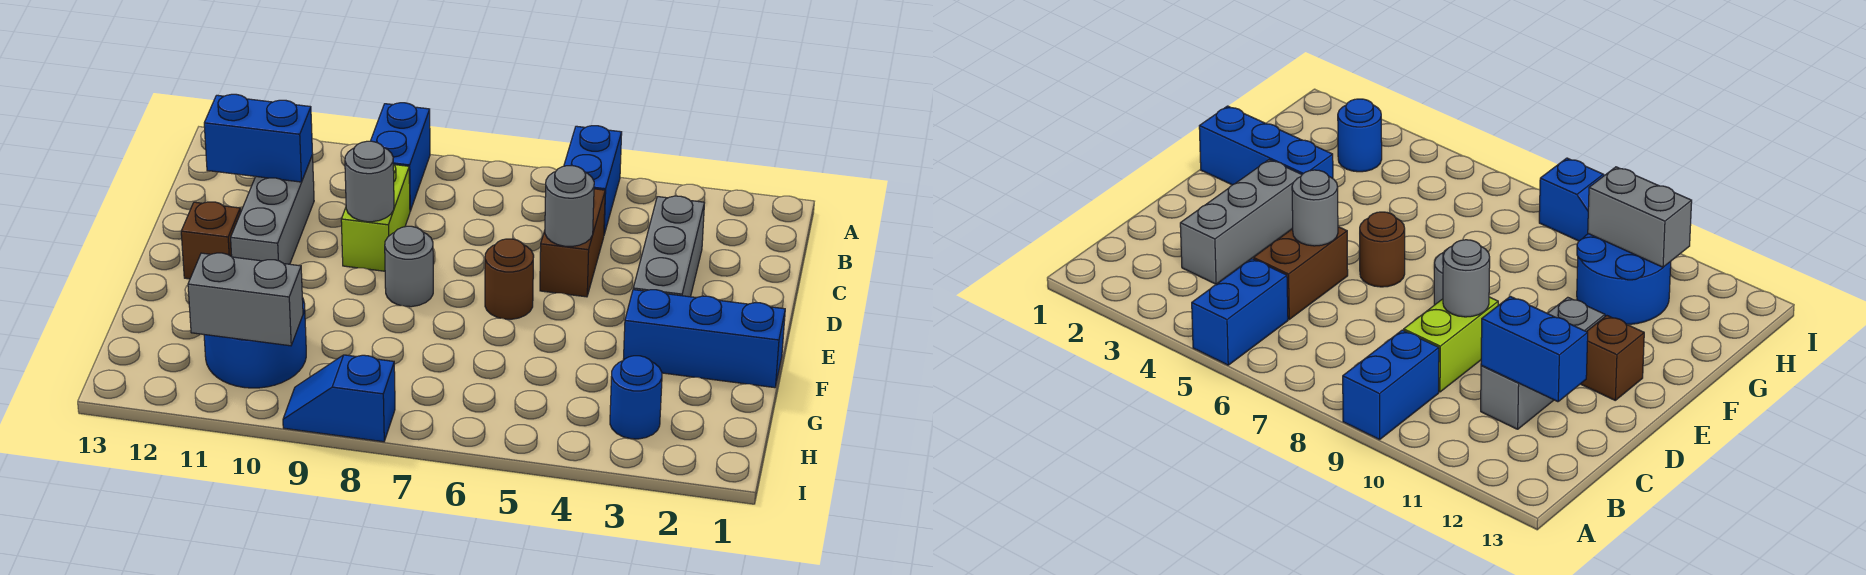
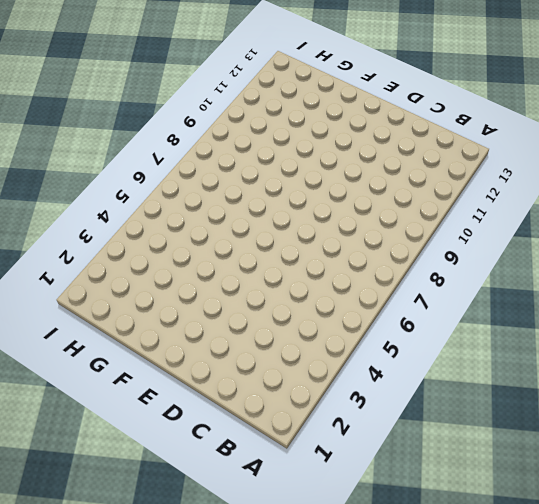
none -> blue 1x2 brick [564,126,622,234]
none -> blue 1x2 brick [371,103,430,211]
none -> grey 1x3 brick [633,196,704,297]

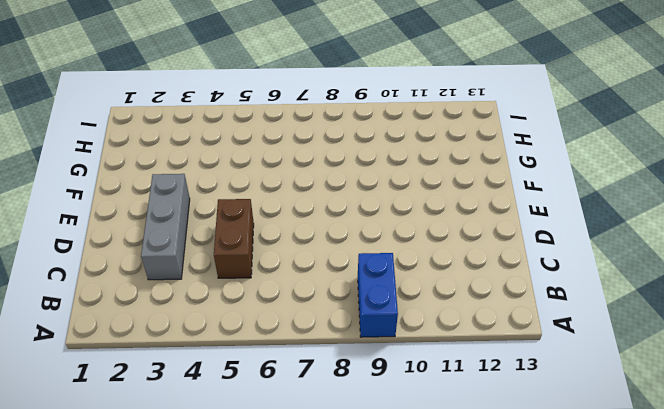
none -> blue 1x2 brick [564,126,622,234]
none -> lime 1x2 brick [341,164,410,271]
none -> grey 1x3 brick [231,155,314,264]

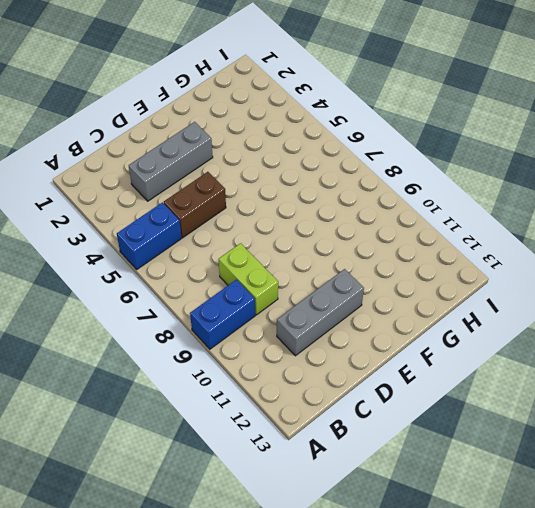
lime 1x2 brick [219,243,278,315] -> lime 1x2 brick turned to [341,164,410,271]
none -> brown 1x1 round brick [485,239,534,319]
none -> grey 1x1 round brick [385,226,433,307]
none -> brown 1x1 brick [181,202,240,279]

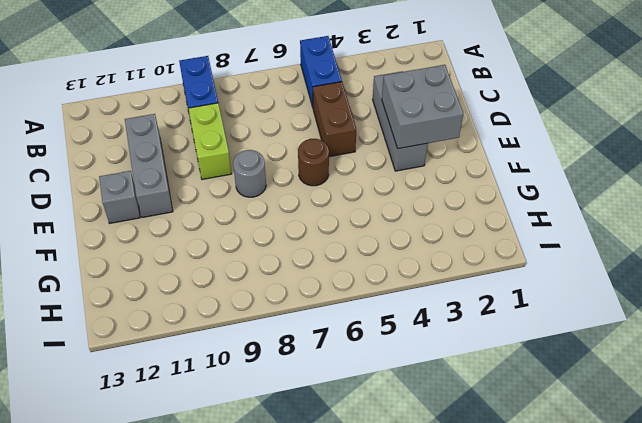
grey 2x2 brick [382,65,463,149] -> none
grey 1x1 brick [99,171,140,224] -> brown 1x1 brick [181,202,240,279]
none -> blue 1x3 brick [623,290,785,388]
none -> blue 2x2 round brick [204,298,306,388]
none -> blue 1x1 round brick [610,356,662,439]

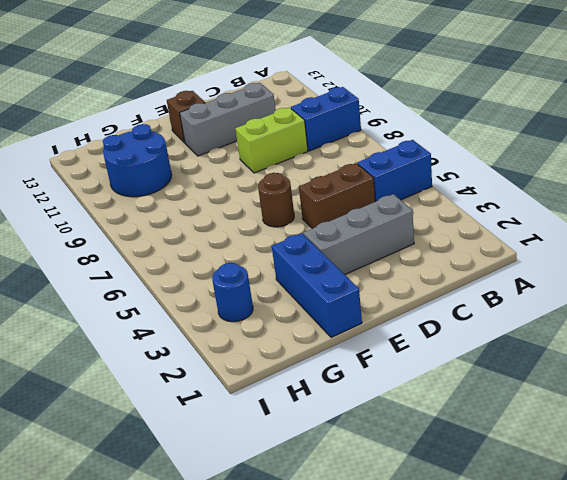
none -> grey 1x1 round brick [385,226,433,307]
none -> blue 1x2 slope [283,355,395,442]
none -> blue 1x2 brick [204,94,313,182]

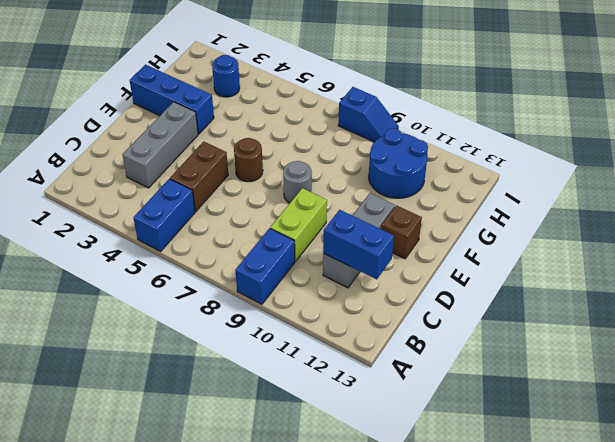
none -> grey 1x1 round brick [545,166,594,246]
none -> grey 1x1 round brick [345,141,394,222]
none -> grey 1x2 brick [188,253,303,346]

